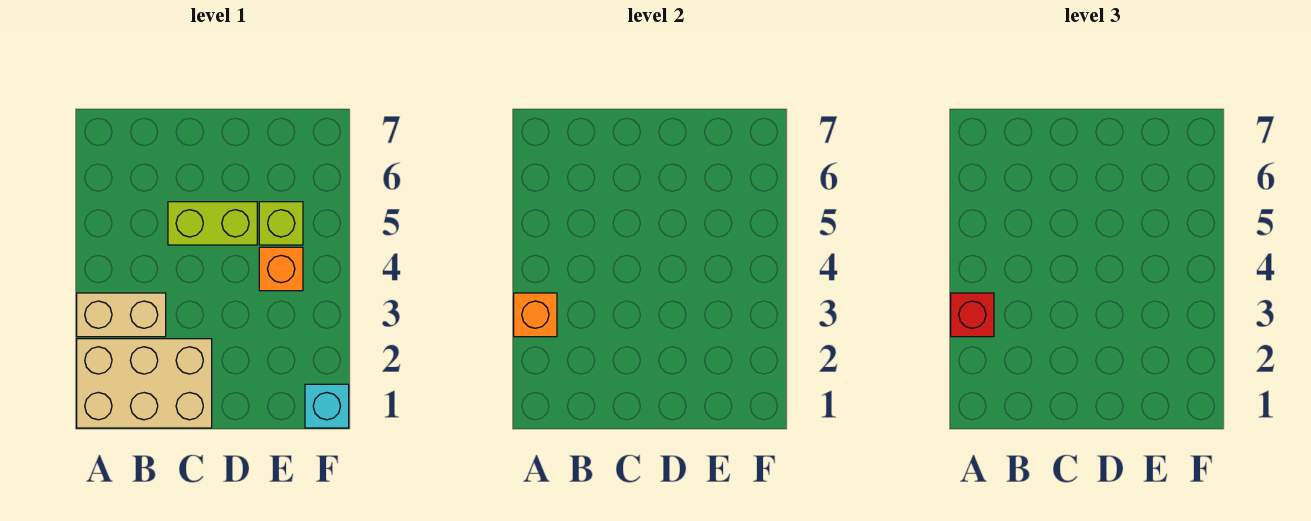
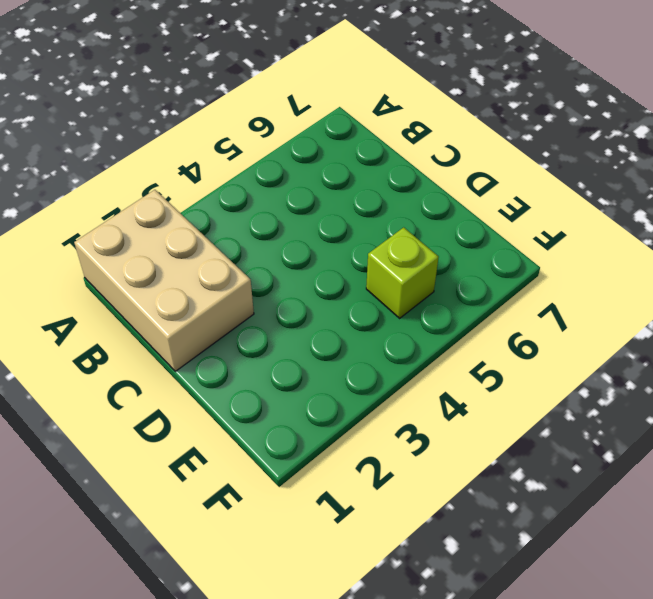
none -> tan 1x2 brick [77,293,166,337]
none -> lime 1x2 brick [168,202,257,245]

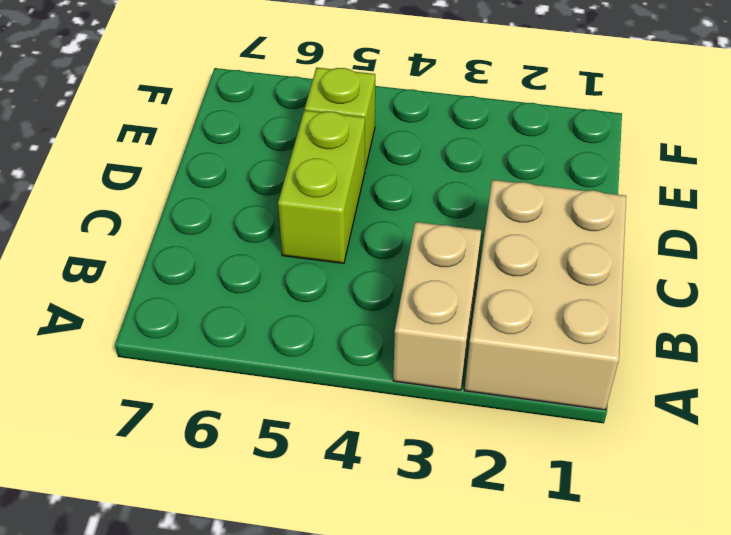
none -> orange 1x1 brick [259,247,303,291]
none -> cyan 1x1 brick [305,384,349,428]

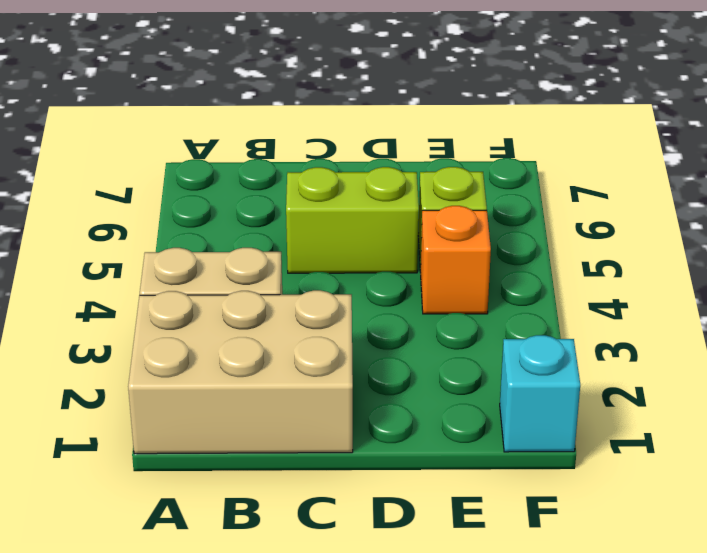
none -> orange 1x1 brick [514,293,557,337]
none -> red 1x1 brick [951,293,994,337]

